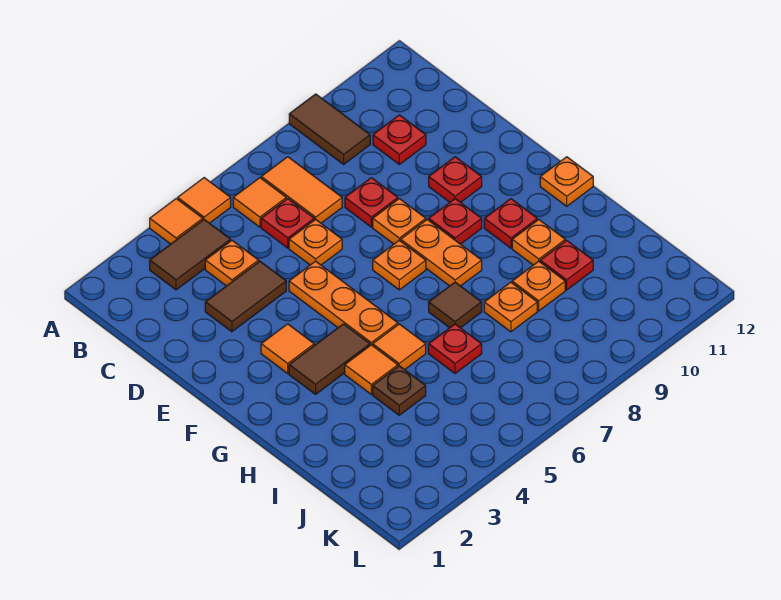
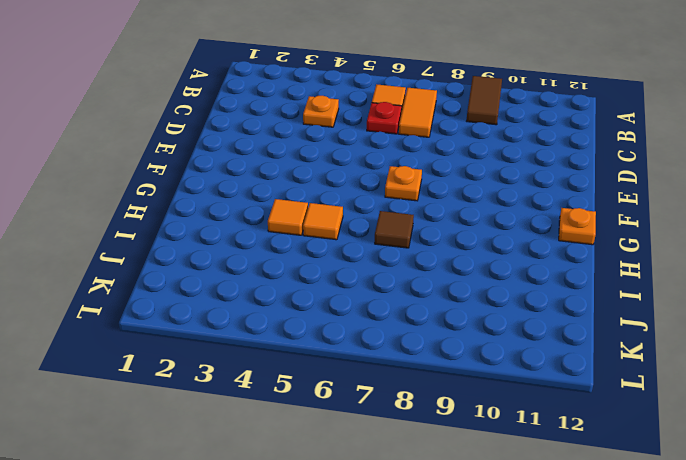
none -> orange 1x1 tile [150,199,203,244]
none -> orange 1x1 tile [178,178,231,223]
none -> brown 1x2 tile [150,220,231,290]
none -> red 1x1 plate [373,115,426,164]

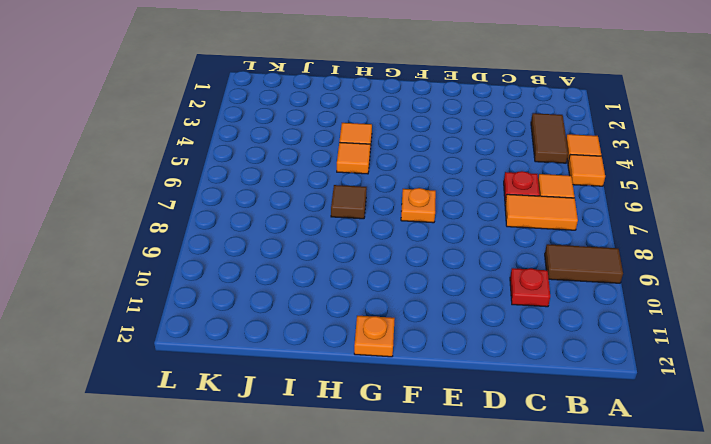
none -> orange 1x1 plate [205,241,259,286]
none -> brown 1x2 tile [205,261,286,332]
none -> orange 1x1 plate [289,219,342,265]
none -> red 1x1 plate [345,178,398,227]

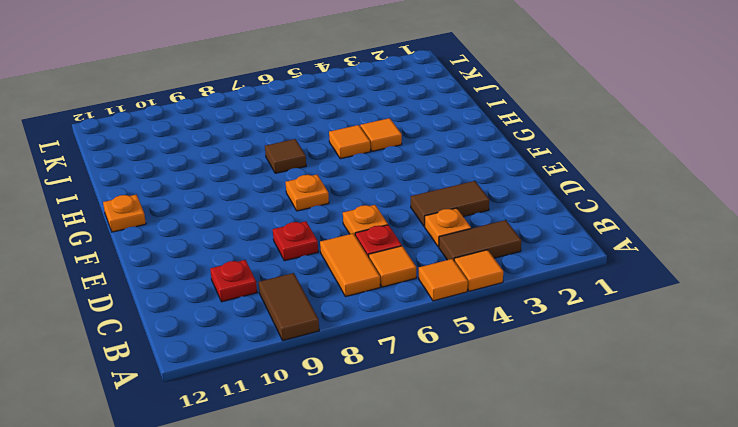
none -> orange 1x3 plate [289,261,398,346]
none -> orange 1x1 plate [373,199,426,244]
none -> red 1x1 plate [429,157,482,202]
none -> orange 1x1 tile [261,324,314,373]

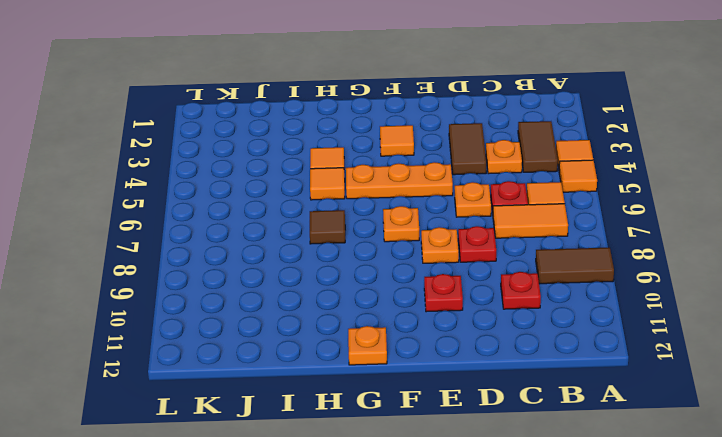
none -> orange 1x2 plate [401,220,482,286]
none -> red 1x1 plate [429,199,482,244]
none -> brown 1x2 tile [289,324,370,394]
none -> red 1x1 plate [484,199,537,248]

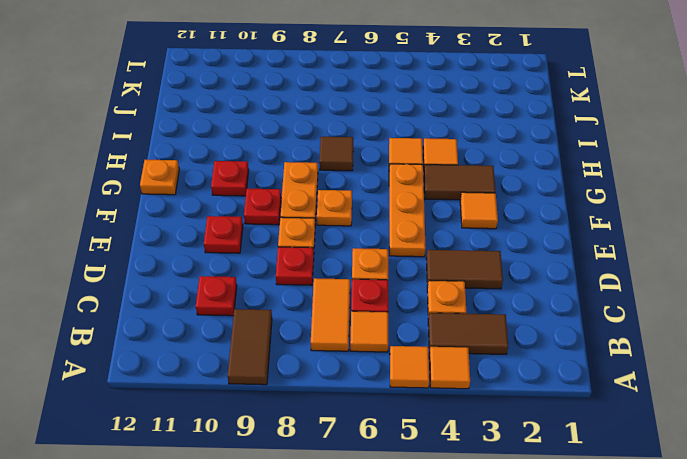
none -> orange 1x1 plate [512,220,565,265]
none -> brown 1x1 plate [373,366,426,415]
none -> red 1x1 plate [428,324,482,373]
none -> orange 1x1 plate [484,282,537,332]

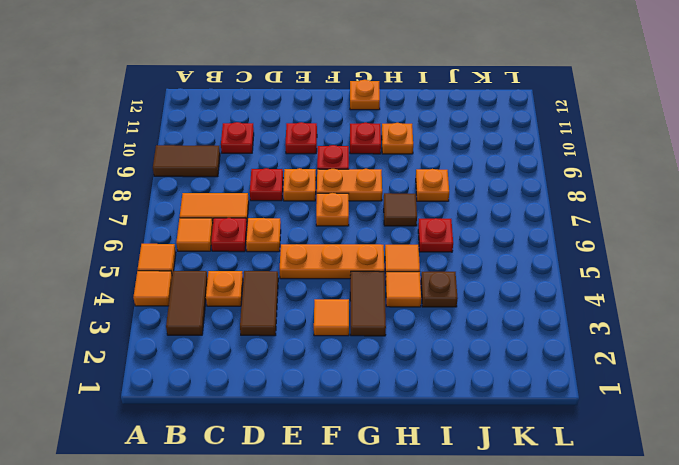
none -> orange 1x1 plate [512,261,565,311]
none -> red 1x1 plate [540,240,593,290]

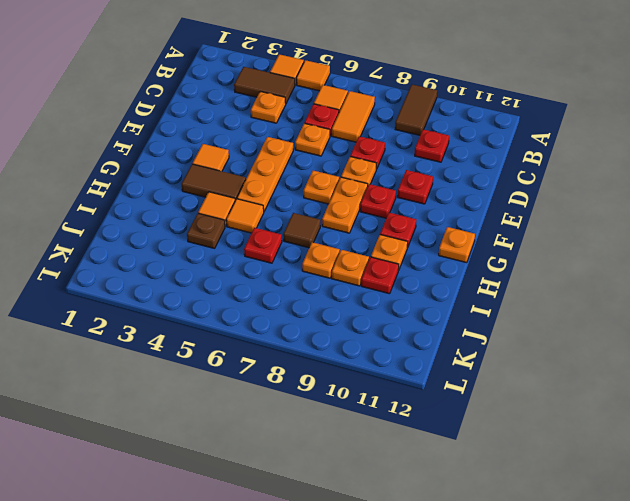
none -> brown 1x2 tile [205,261,286,332]

